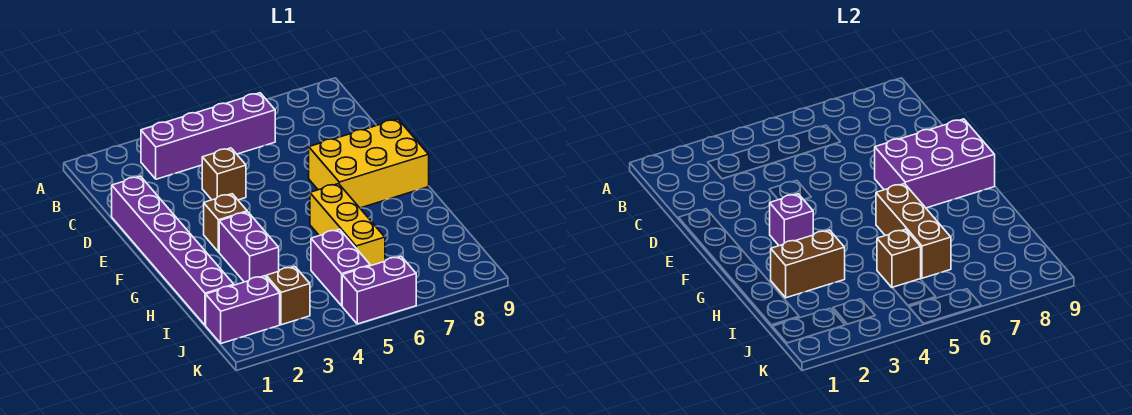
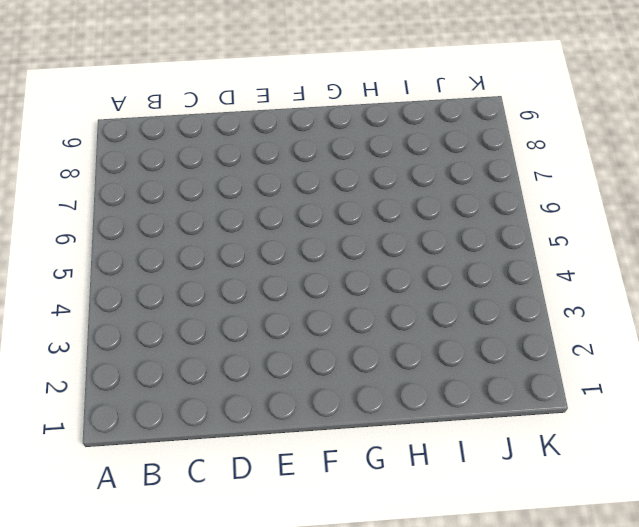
none -> purple 1x4 brick [141,93,275,179]
none -> purple 1x6 brick [112,176,234,325]
none -> brown 1x1 brick [202,148,246,200]

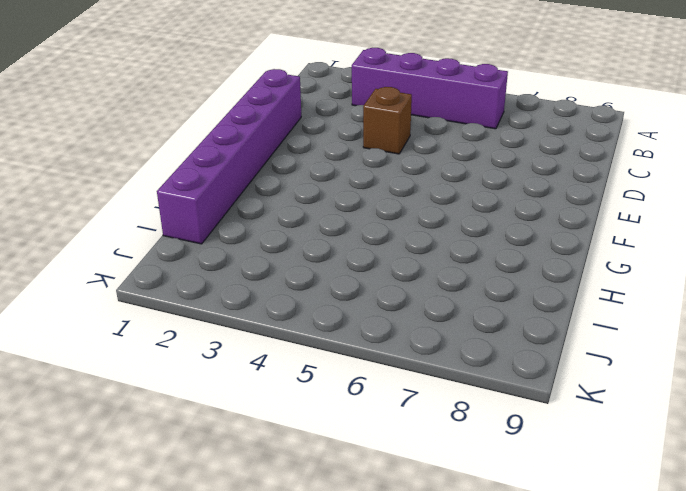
none -> yellow 2x3 brick [309,119,429,208]
none -> brown 1x1 brick [204,194,247,252]
none -> purple 1x2 brick [219,212,279,282]

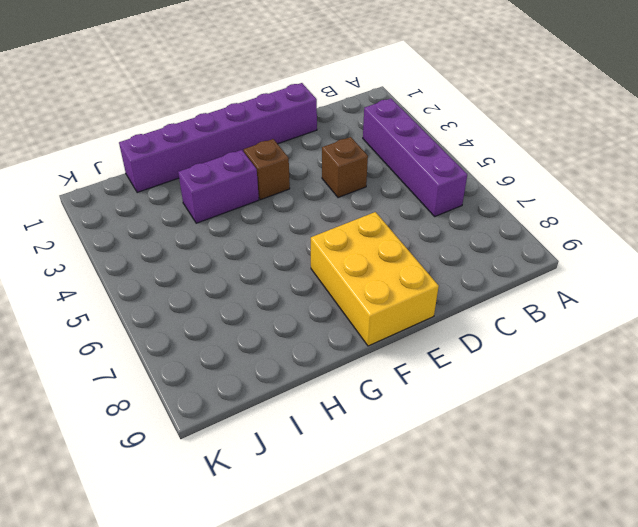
none -> yellow 1x3 brick [310,184,385,266]
none -> purple 1x2 brick [311,229,370,306]
none -> purple 1x2 brick [206,276,280,343]

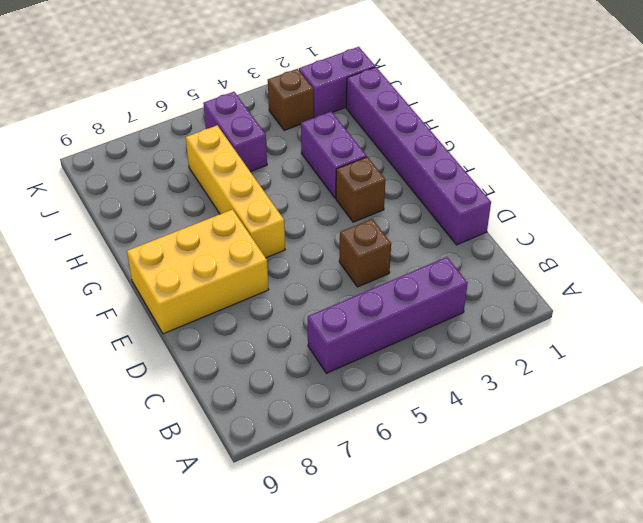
yellow 1x4 brick [186,125,285,258] -> yellow 1x3 brick [310,184,385,266]
none -> purple 1x2 brick [342,256,416,324]
none -> purple 2x3 brick [875,119,995,208]
none -> purple 1x1 brick [770,194,813,246]

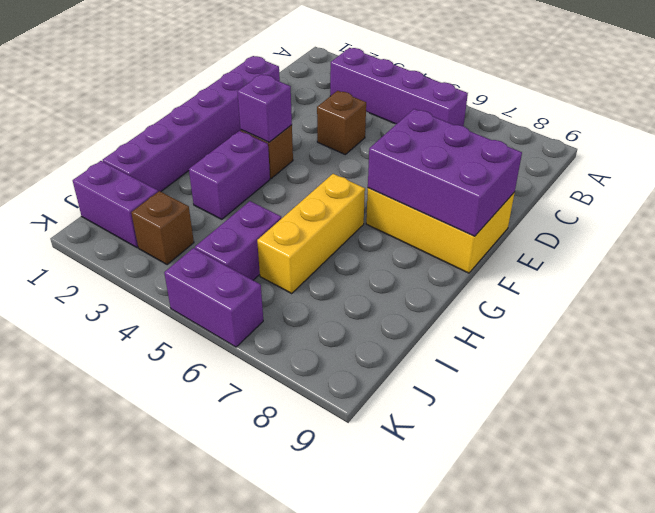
none -> brown 1x3 brick [876,184,951,278]
none -> brown 1x2 brick [771,230,845,298]
none -> brown 1x1 brick [877,229,921,288]

